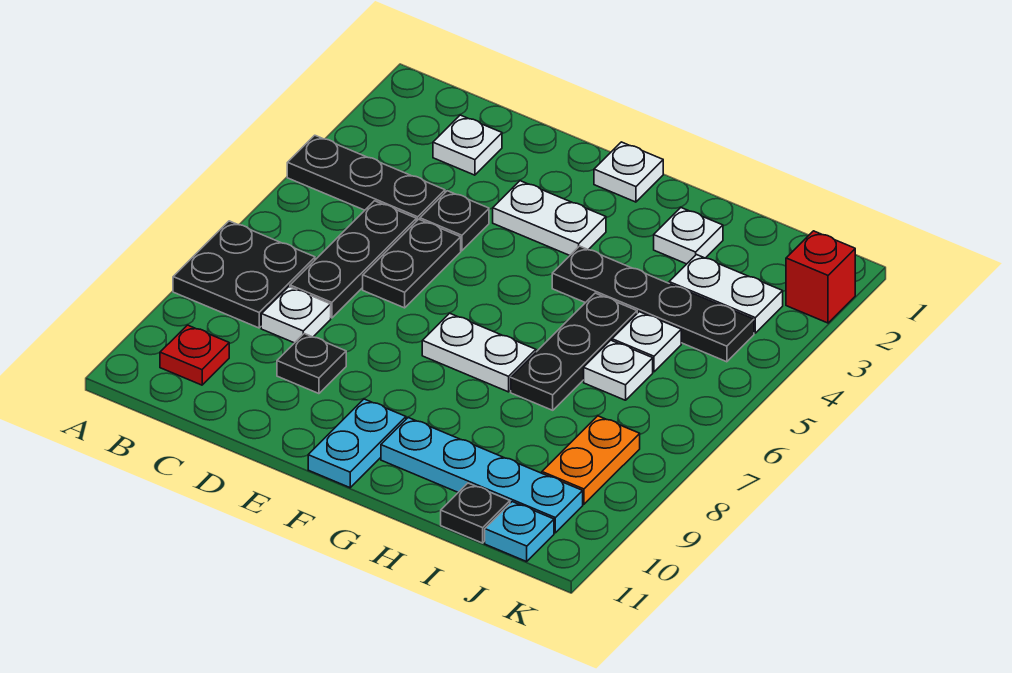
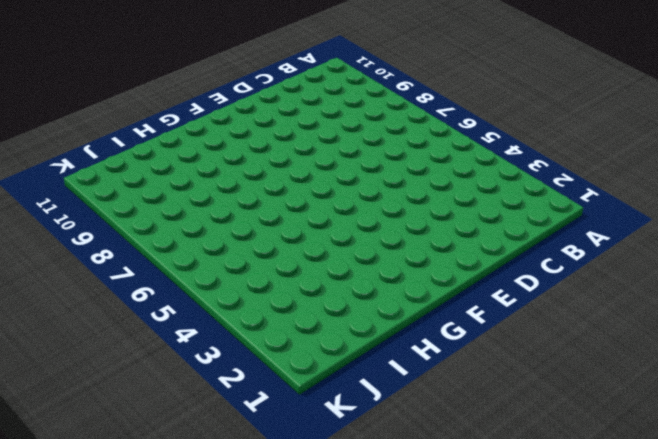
none -> black 1x3 plate [287,135,445,221]
none -> black 2x2 plate [173,221,315,328]
none -> red 1x1 plate [160,325,229,385]

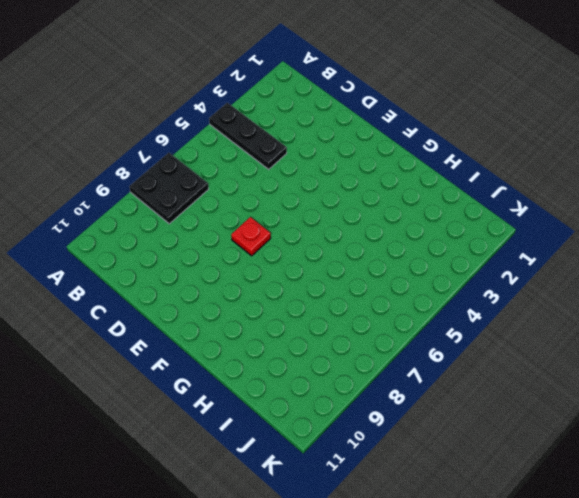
red 1x1 plate [231,217,271,256] -> red 1x1 plate moved to [160,325,229,385]
none -> white 1x1 plate [433,115,502,175]
none -> black 1x3 plate [290,201,416,318]
none -> white 1x1 plate [261,287,331,343]

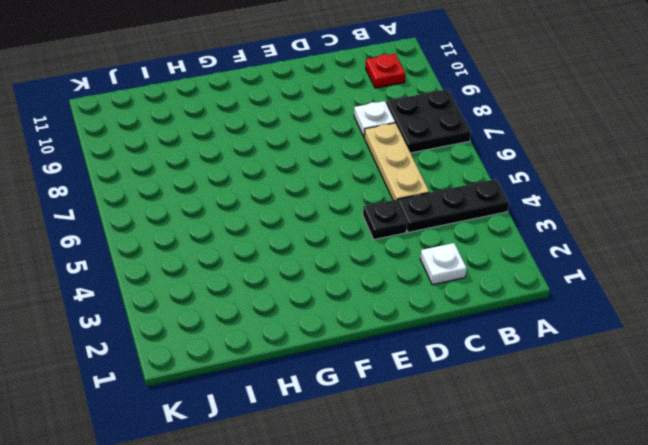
tan 1x3 plate [364,123,429,201] -> black 1x3 plate [290,201,416,318]
none -> black 1x2 plate [363,219,461,308]
none -> black 1x1 plate [277,334,346,394]
none -> white 1x2 plate [493,181,606,255]

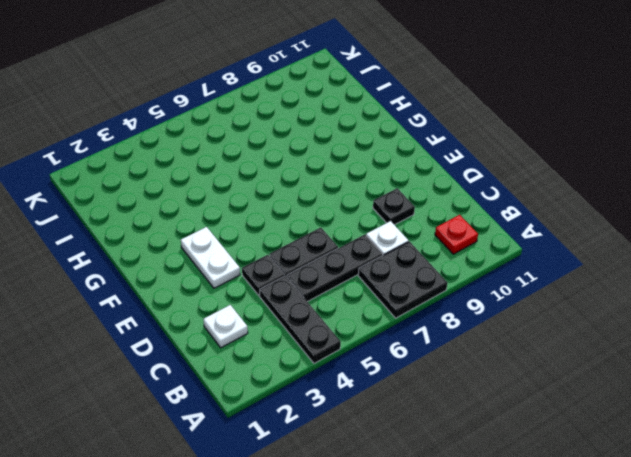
none -> white 1x1 plate [594,142,663,202]
none -> white 1x2 plate [422,313,536,392]
none -> cyan 1x2 plate [308,399,406,488]

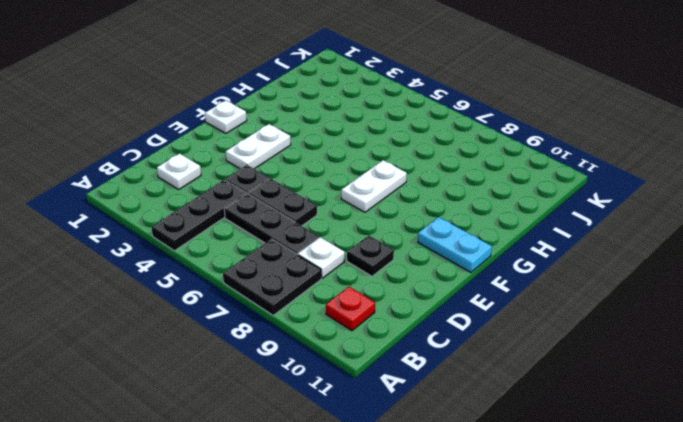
none -> black 1x4 plate [552,246,754,362]
none -> cyan 1x4 plate [381,418,583,533]
none -> white 1x1 plate [654,208,723,264]

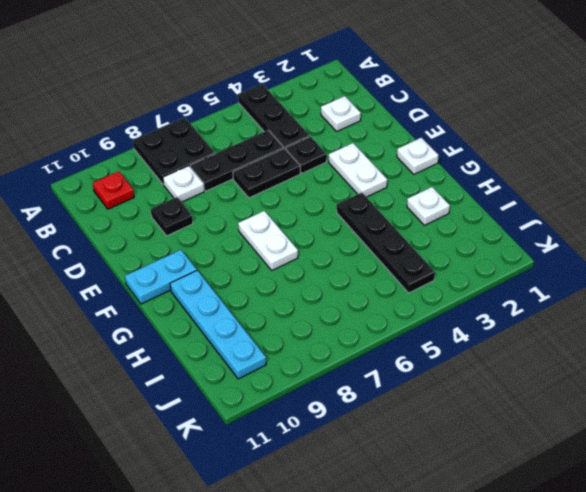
none -> black 1x3 plate [511,293,637,410]
none -> white 1x2 plate [669,255,783,333]
none -> white 1x1 plate [612,312,681,372]

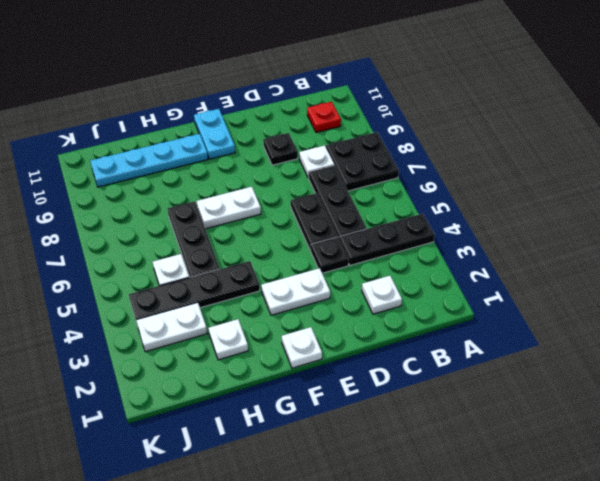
none -> white 1x1 plate [584,340,653,400]
none -> black 1x1 plate [441,483,510,543]
none -> orange 1x2 plate [542,416,640,504]

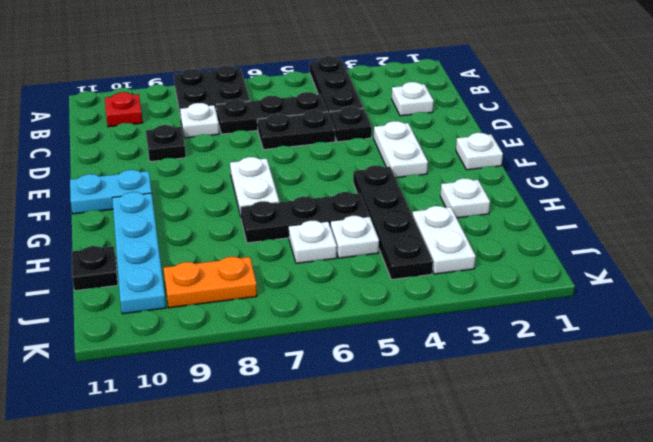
none -> cyan 1x1 plate [485,502,554,562]
none -> red 1x1 brick [786,231,855,323]

